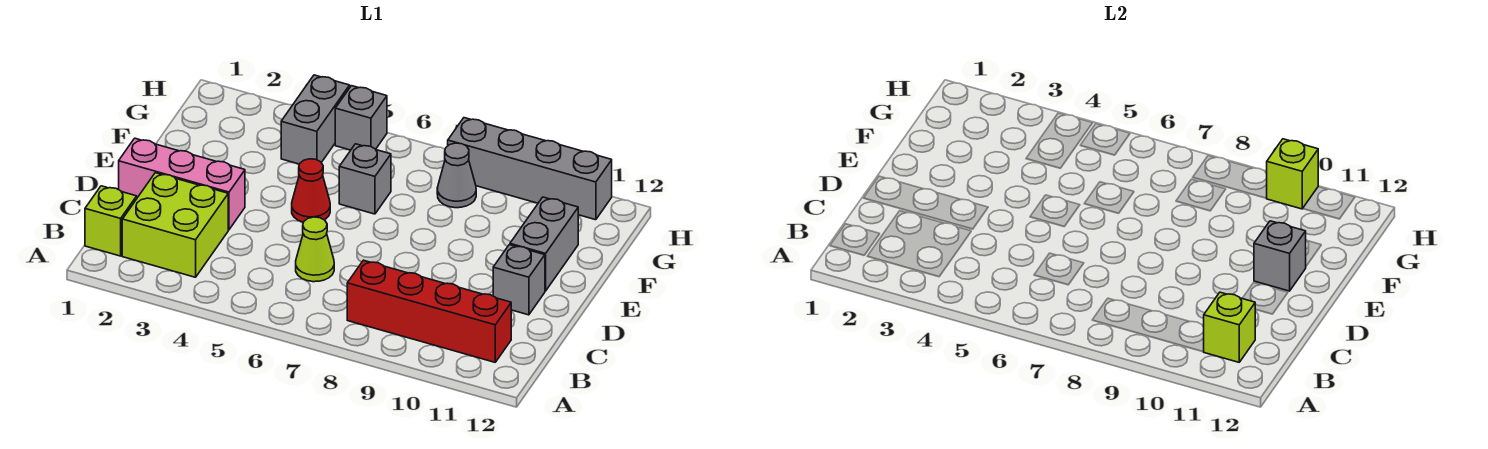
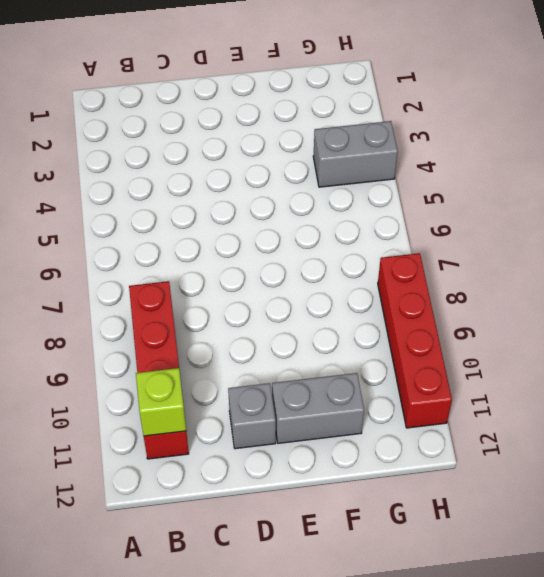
red 1x4 brick [378,253,452,428] -> grey 1x4 brick [448,118,612,220]
none -> lime 1x1 brick [85,186,137,256]
none -> lime 2x2 brick [122,173,228,277]
none -> lime 1x1 cone [296,217,334,282]

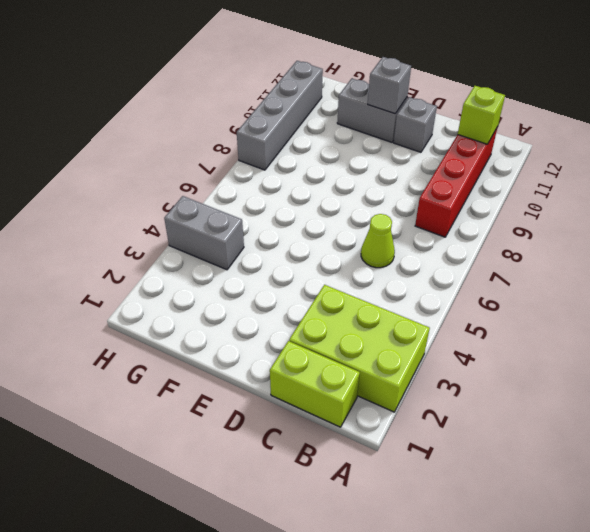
lime 2x3 brick [289,285,430,412] -> lime 2x2 brick [122,173,228,277]
lime 1x2 brick [270,341,360,427] -> lime 1x1 brick [85,186,137,256]
none -> pink 1x3 brick [119,138,245,230]
none -> red 1x1 cone [292,159,330,222]
none -> grey 1x1 brick [339,144,391,214]

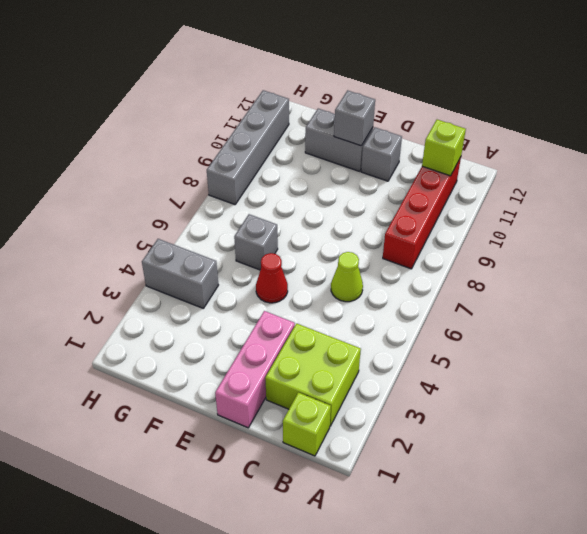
none -> grey 1x1 cone [437,143,476,208]
none -> grey 1x1 brick [335,86,387,150]
none -> lime 1x1 brick [1266,139,1318,209]

